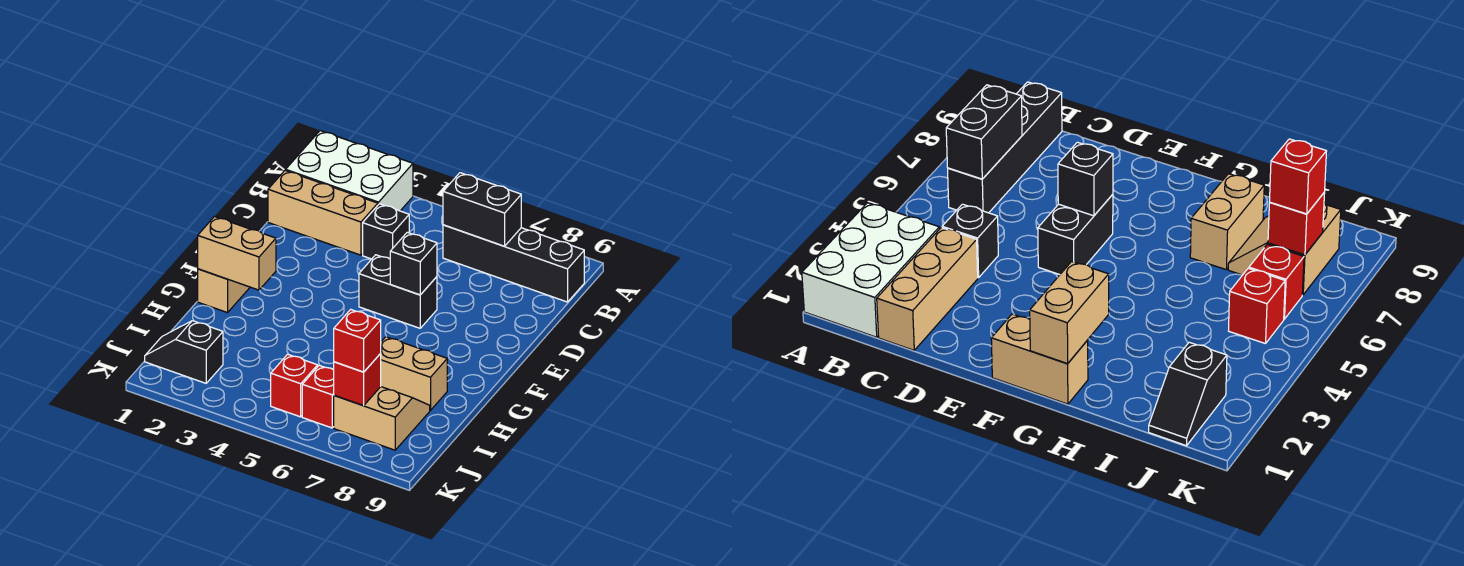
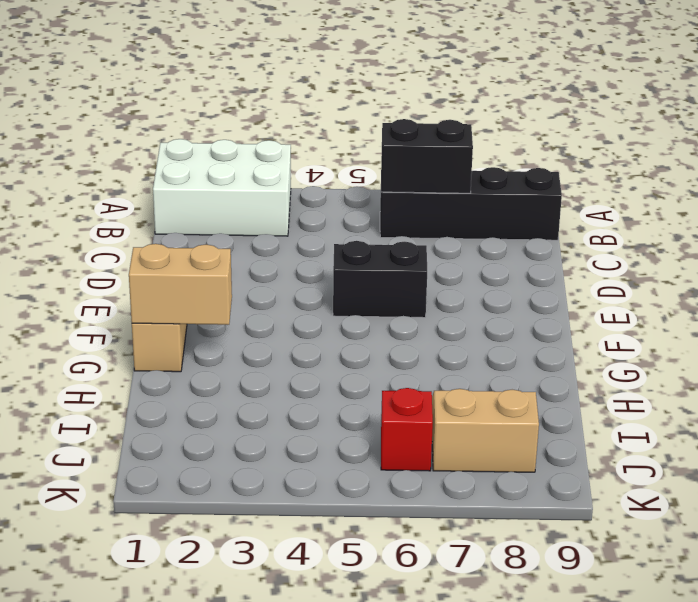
none -> tan 1x3 brick [268,170,378,255]
none -> black 1x1 brick [363,204,409,259]
none -> tan 1x2 brick [380,337,447,410]

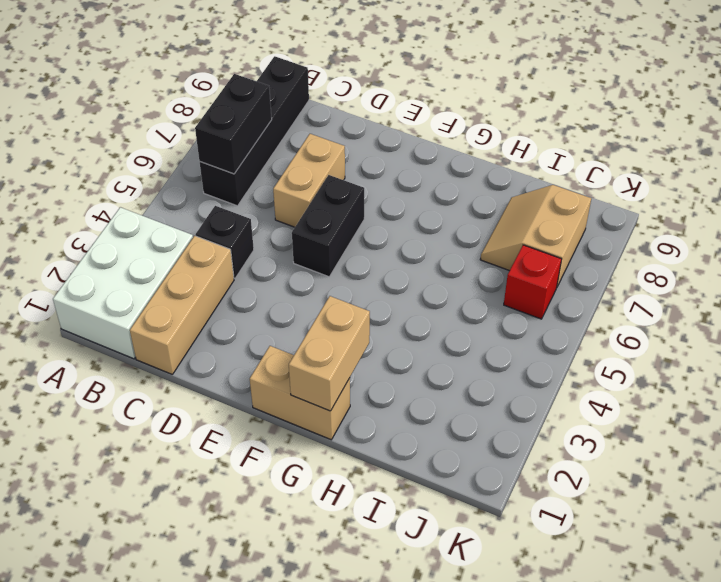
tan 1x2 brick [273,134,345,227] -> tan 1x2 brick moved to [380,337,447,410]
none -> black 1x2 slope [145,321,223,383]
none -> red 1x1 brick [271,354,318,417]
none -> black 1x1 brick [390,232,437,295]

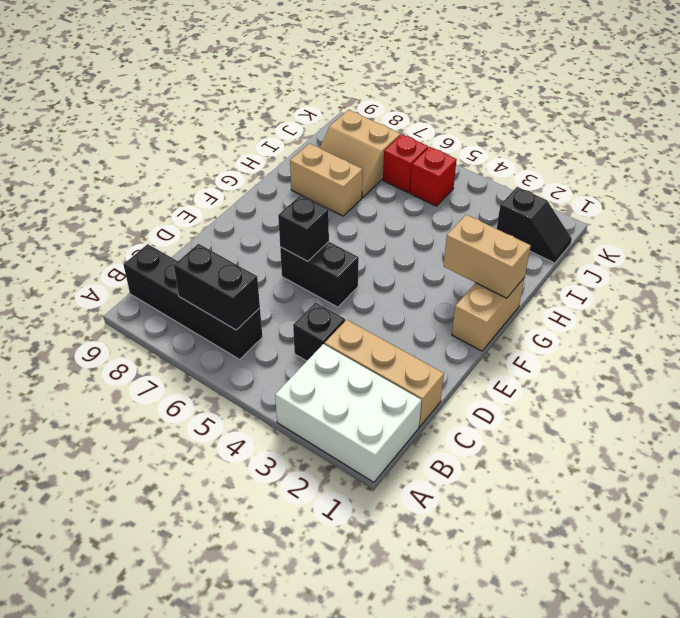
none -> red 1x1 brick [334,354,381,406]
none -> red 1x1 brick [334,310,381,372]

